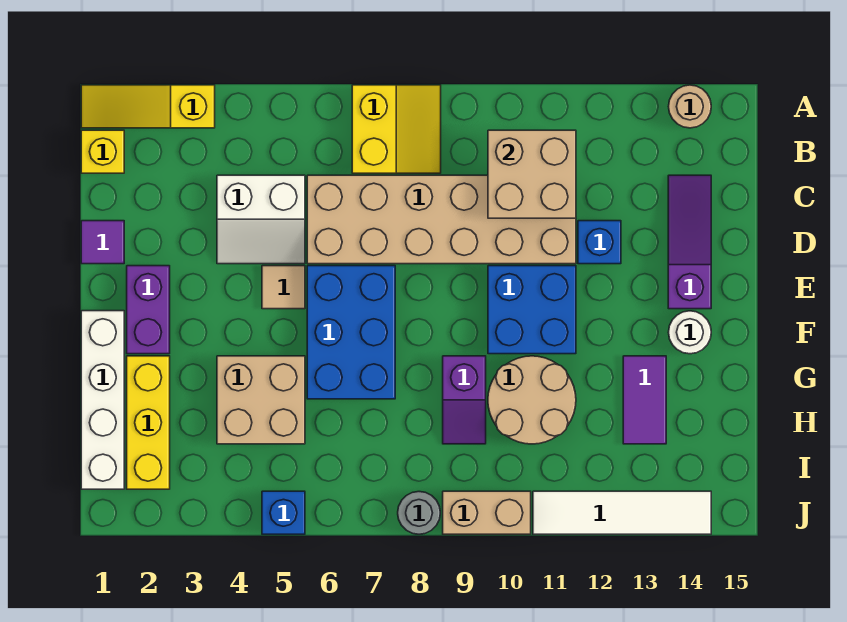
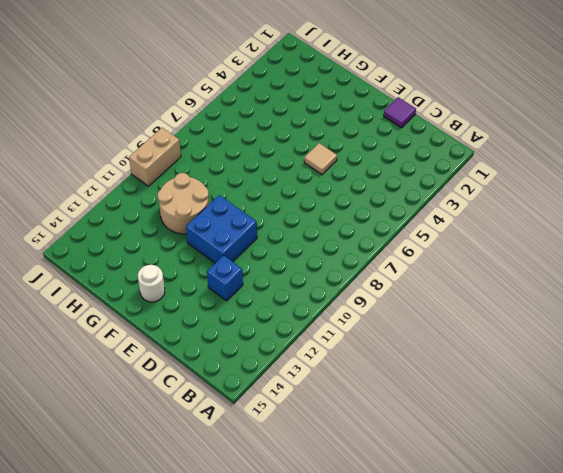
none -> yellow 1x3 slope [81,85,215,128]
none -> yellow 2x2 slope [352,85,441,173]
none -> tan 1x1 round brick [669,85,711,128]

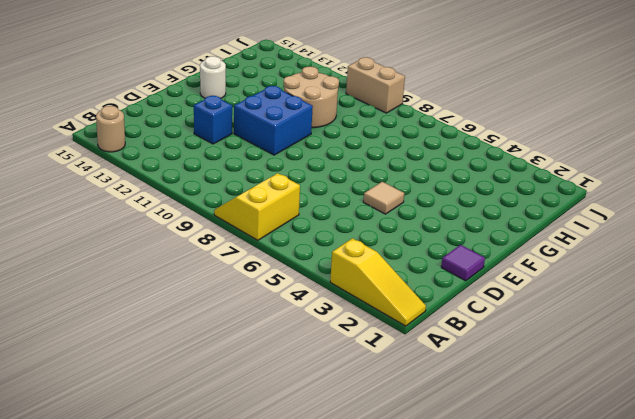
none -> yellow 1x1 brick [81,130,124,173]
none -> white 2x2 slope [217,175,305,264]
none -> tan 2x6 brick [307,175,576,264]

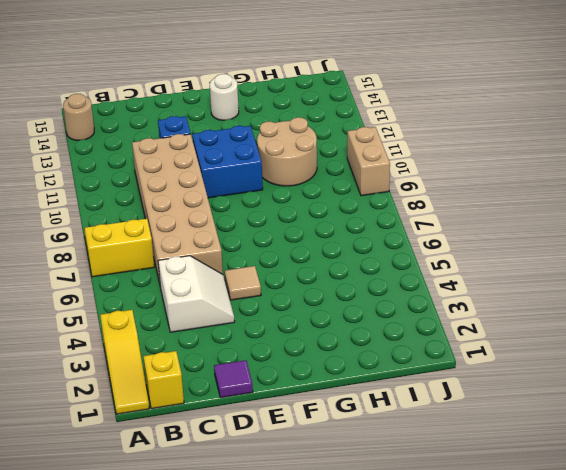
none -> purple 1x3 slope [668,175,711,309]
none -> purple 1x2 brick [127,266,170,354]
none -> blue 2x3 brick [307,266,395,399]

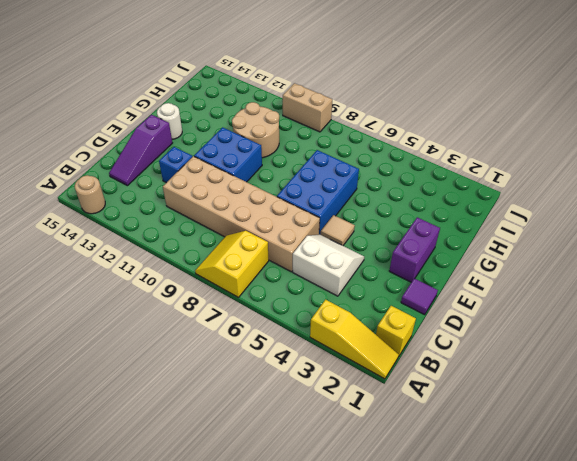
none -> white 1x4 brick [81,311,124,489]
none -> yellow 1x3 brick [127,356,170,489]
none -> tan 2x2 brick [217,356,305,444]

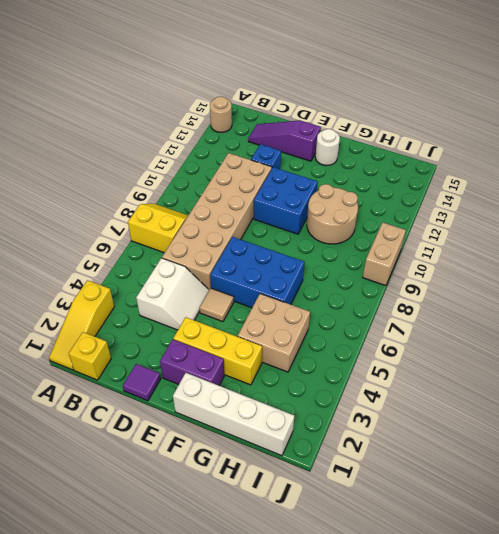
yellow 1x3 brick [173,317,262,385] -> yellow 1x3 brick moved to [127,356,170,489]
none -> purple 1x2 slope [443,356,486,444]
none -> purple 1x2 tile [623,356,666,444]
none -> blue 1x1 brick [262,491,305,534]

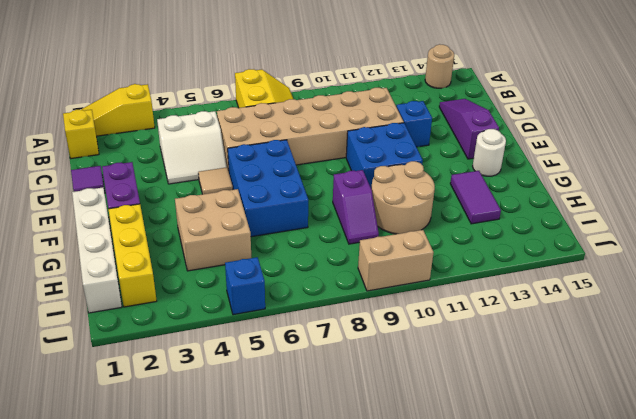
none -> grey 1x1 round brick [398,492,440,534]
none -> white 1x4 tile [533,491,711,534]
none -> tan 2x2 brick [488,130,576,218]

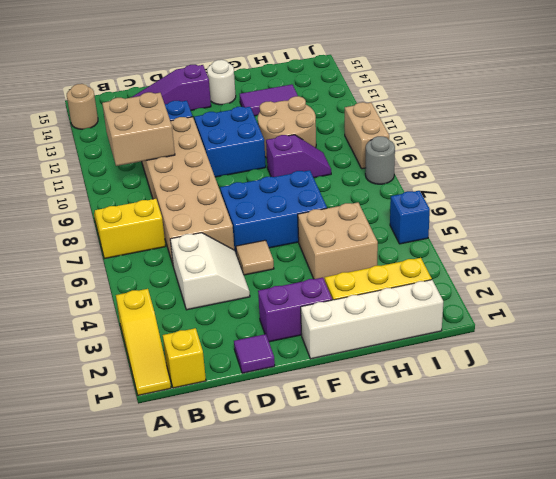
none -> white 1x4 tile [533,491,711,534]

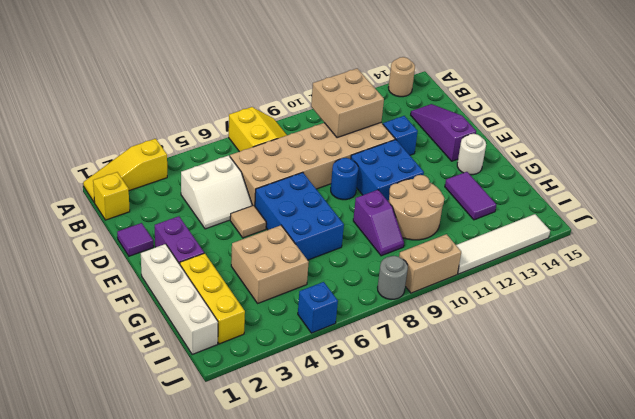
blue 1x1 round brick [331,158,358,200] -> none

